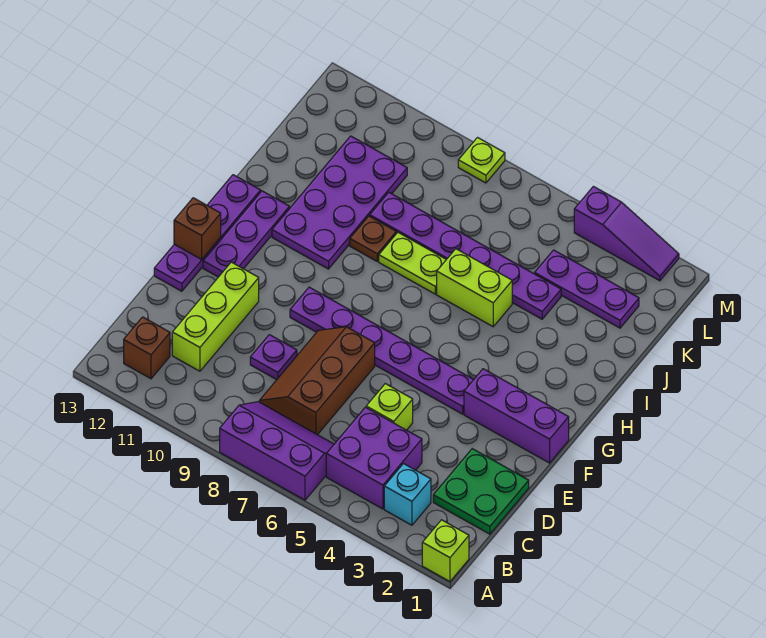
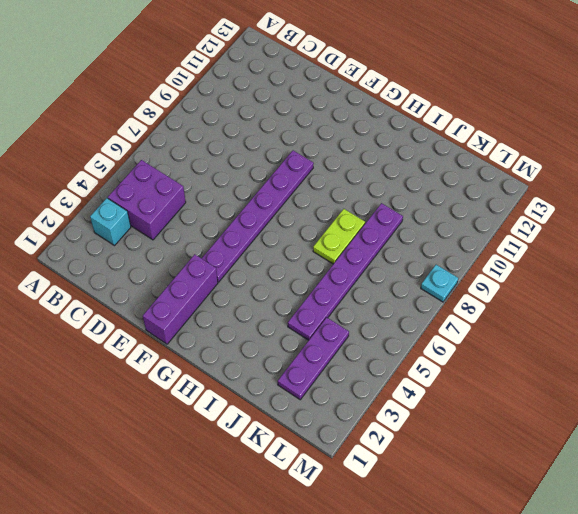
cyan 1x1 plate [421,265,458,302] -> lime 1x1 plate [458,138,505,183]
none -> lime 1x1 brick [422,520,469,581]
none -> purple 2x3 slope [220,402,334,500]
none -> brown 1x1 brick [124,317,170,379]

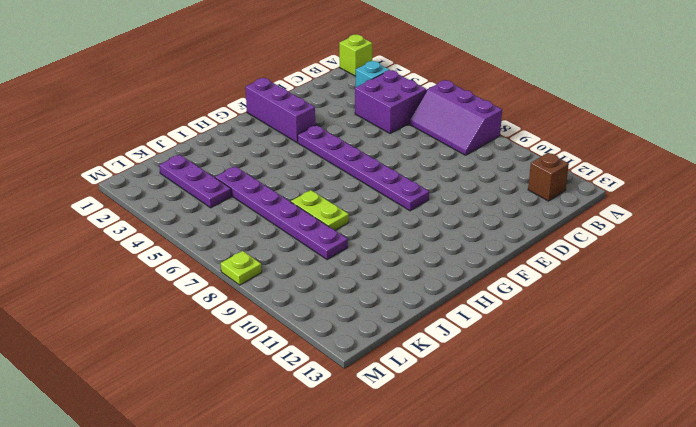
none -> green 2x2 plate [433,449,529,534]
none -> brown 2x3 slope [259,327,375,435]
none -> lime 1x3 brick [172,262,259,371]

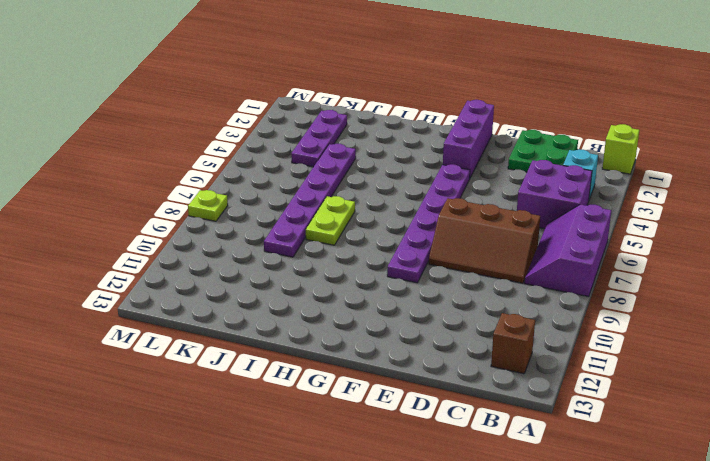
none -> lime 1x3 brick [172,262,259,371]
none -> lime 1x1 brick [366,384,413,430]
none -> purple 1x1 plate [250,335,297,380]

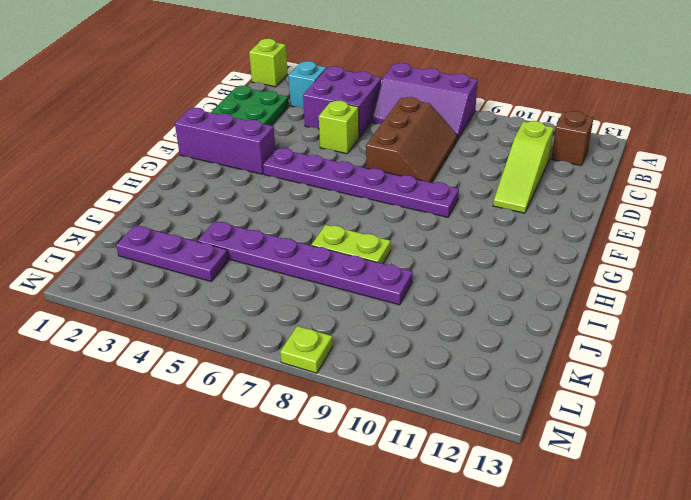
lime 1x3 slope [493,121,554,213] -> lime 1x3 brick [172,262,259,371]
none -> purple 1x1 plate [250,335,297,380]
none -> purple 1x4 plate [154,175,261,291]
none -> purple 1x3 plate [203,191,290,277]

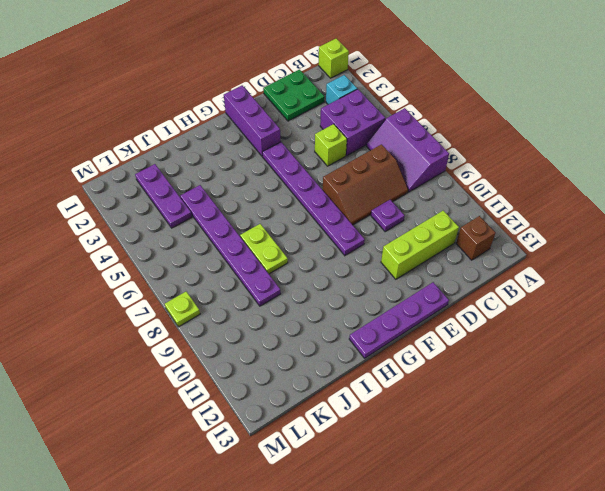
none -> purple 1x3 plate [203,191,290,277]
none -> purple 2x4 plate [272,136,407,269]
none -> lime 1x2 brick [437,249,512,327]

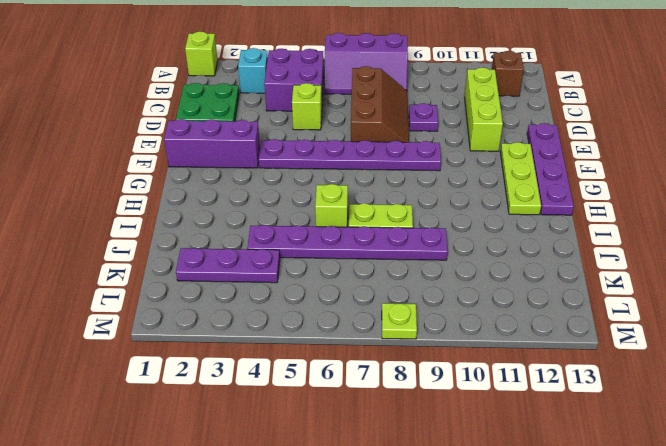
lime 1x3 plate [500,142,541,215] -> purple 1x3 plate [203,191,290,277]
lime 1x1 brick [315,184,348,227] -> lime 1x2 brick [437,249,512,327]
none -> purple 2x4 plate [272,136,407,269]
none -> brown 1x1 plate [350,216,396,261]
none -> purple 1x3 slope [574,186,679,281]

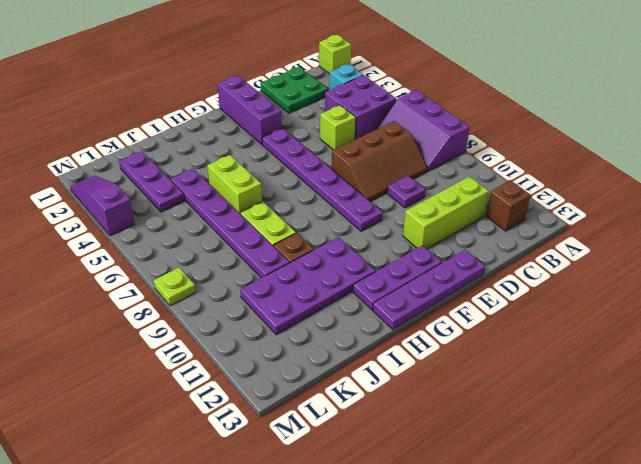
none -> brown 1x1 brick [174,198,221,259]

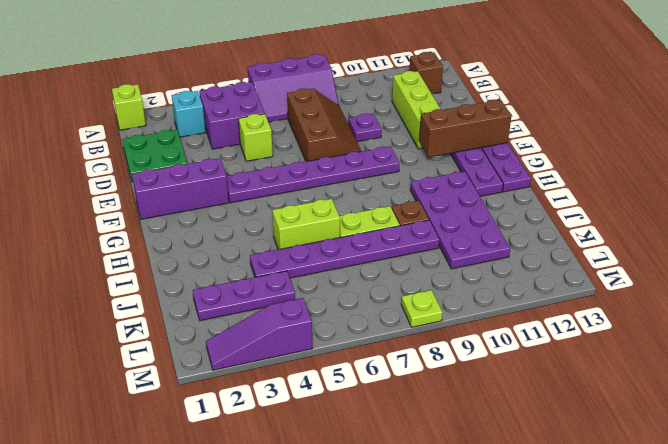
brown 1x3 brick [419,100,511,157] -> brown 1x1 brick [174,198,221,259]

